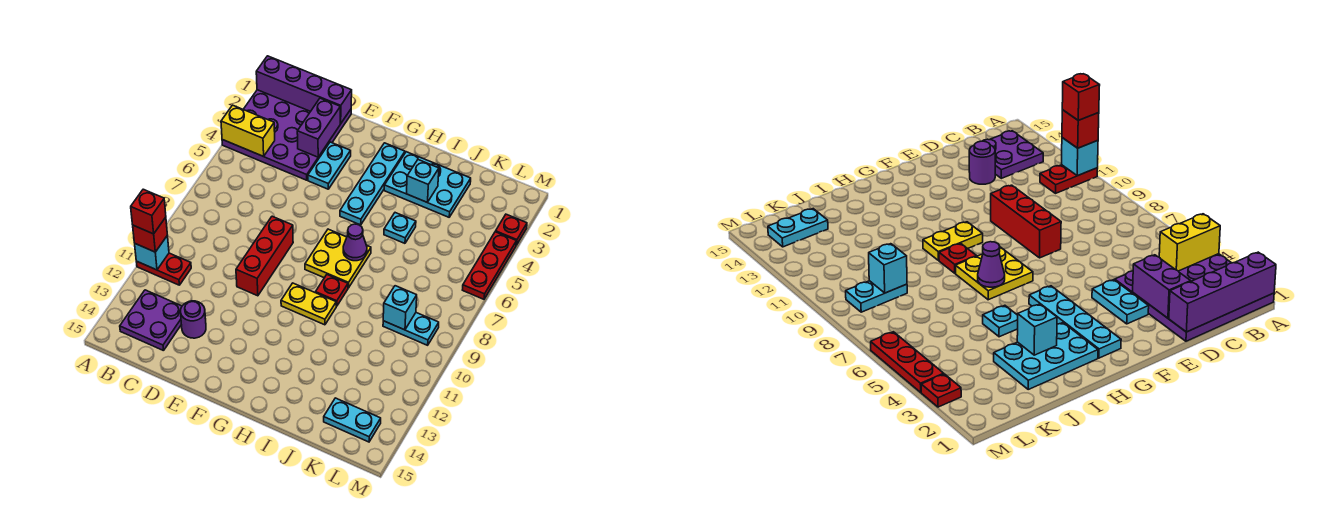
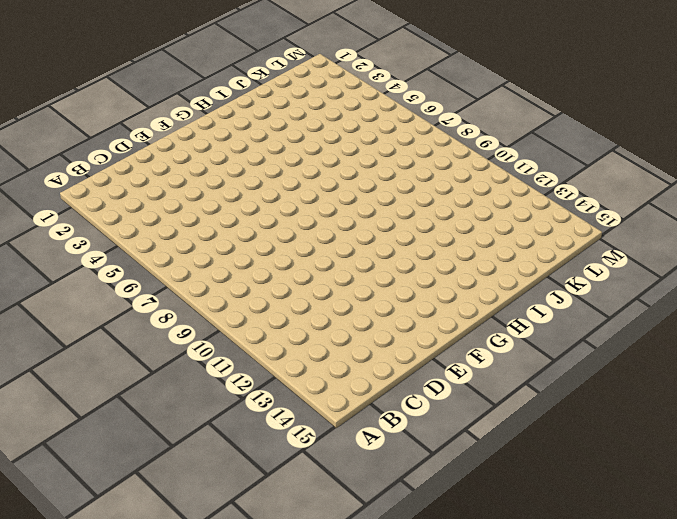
none -> purple 4x4 plate [222,90,351,180]
none -> red 1x2 plate [136,253,191,285]
none -> purple 2x2 plate [120,290,182,351]

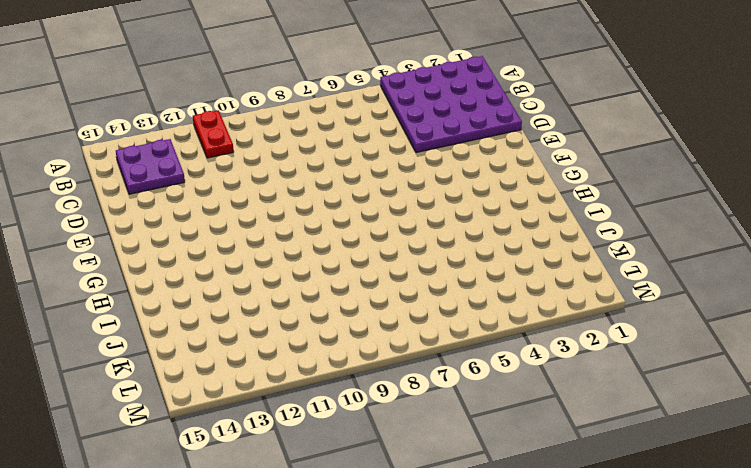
none -> purple 1x1 round brick [180,301,206,338]
none -> cyan 1x2 plate [308,142,351,189]
none -> red 1x3 brick [236,216,293,296]

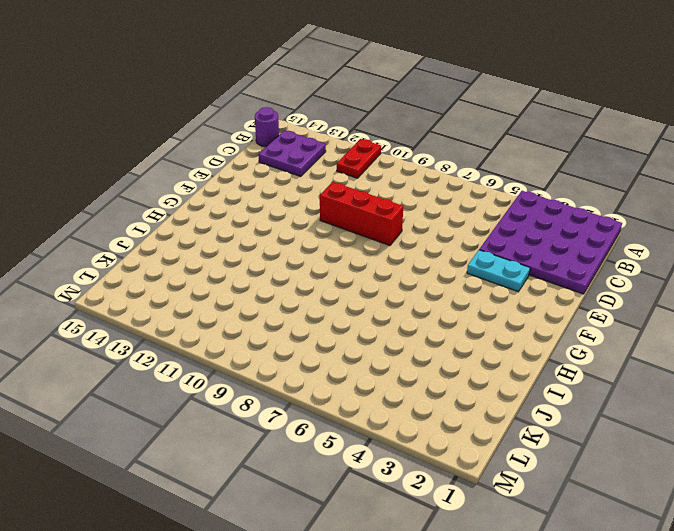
purple 1x1 round brick [255,107,279,147] -> purple 1x1 round brick moved to [180,301,206,338]
none -> cyan 1x4 plate [340,143,405,225]
none -> yellow 2x2 plate [305,229,371,288]
none -> yellow 1x2 plate [281,283,336,325]

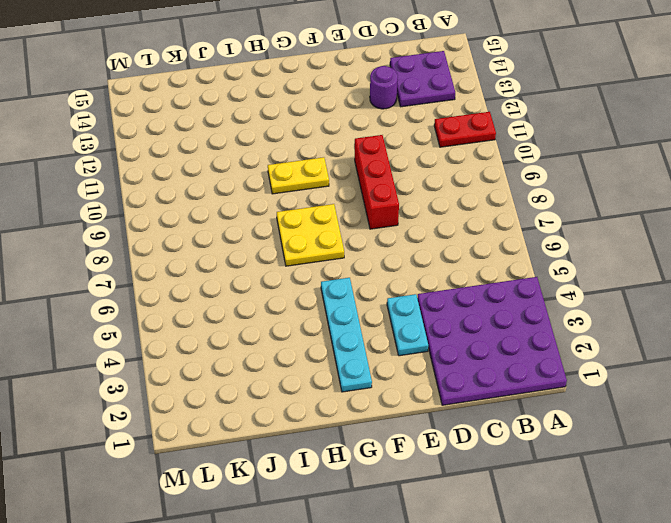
none -> cyan 2x3 plate [384,152,471,217]
none -> red 1x1 plate [315,275,348,306]
none -> cyan 1x1 plate [384,213,416,243]

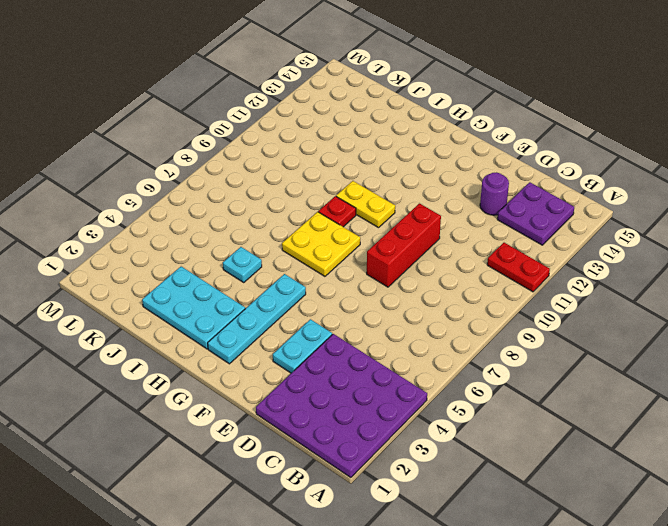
none -> cyan 1x2 plate [383,313,439,345]
none -> cyan 1x2 plate [324,398,381,442]
none -> red 1x1 plate [496,214,527,245]

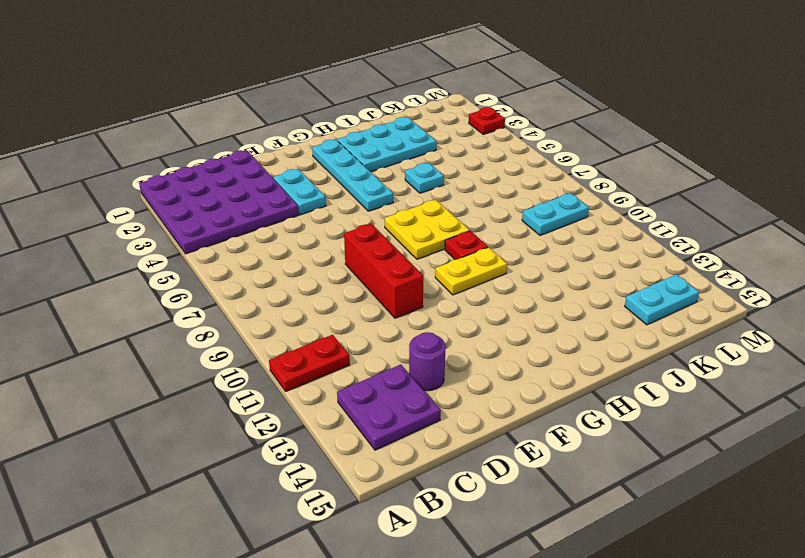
none -> red 1x3 plate [463,232,516,299]
none -> purple 1x4 brick [256,56,352,123]
none -> yellow 1x2 brick [221,105,275,156]

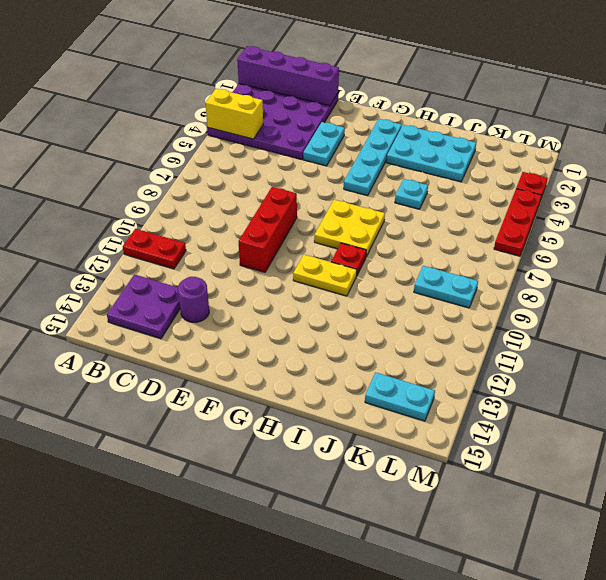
none -> cyan 1x1 brick [135,235,169,270]
none -> purple 1x2 brick [297,98,341,157]
none -> purple 1x1 cone [343,224,367,261]

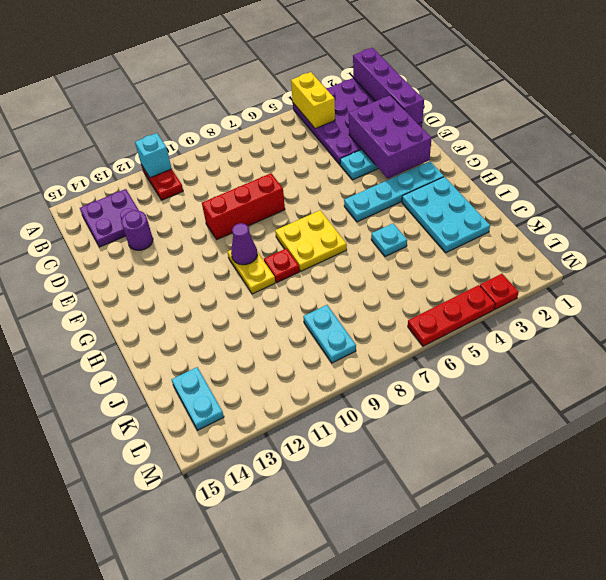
purple 2x3 brick [349,95,432,179] -> purple 1x2 brick [297,98,341,157]
purple 1x1 cone [231,223,257,265] -> purple 1x1 cone moved to [343,224,367,261]
none -> cyan 1x1 brick [406,160,439,202]
none -> cyan 1x1 brick [383,286,417,330]
none -> red 1x1 brick [133,217,167,252]

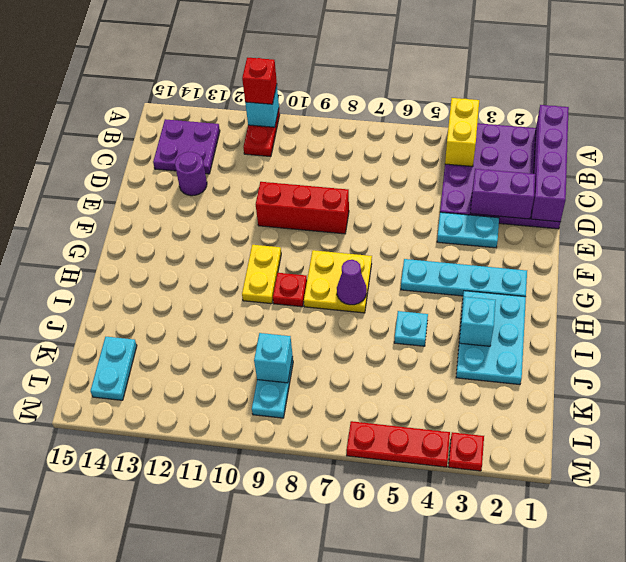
none -> red 1x1 brick [131,189,166,234]

